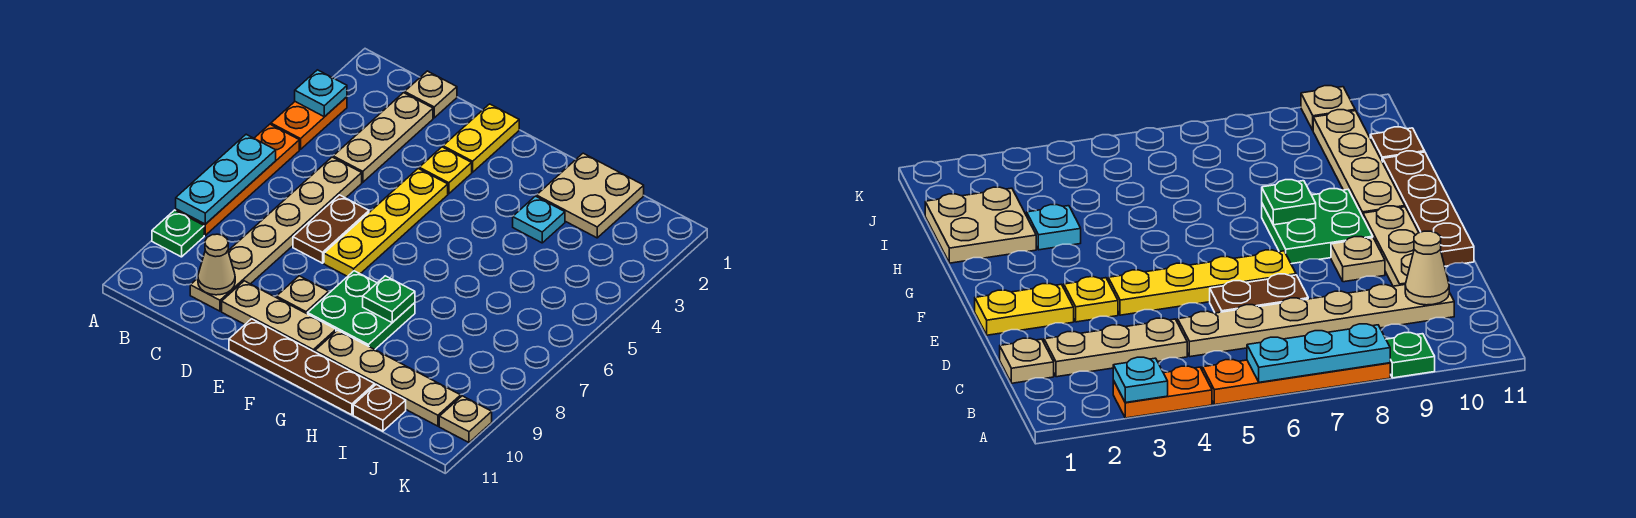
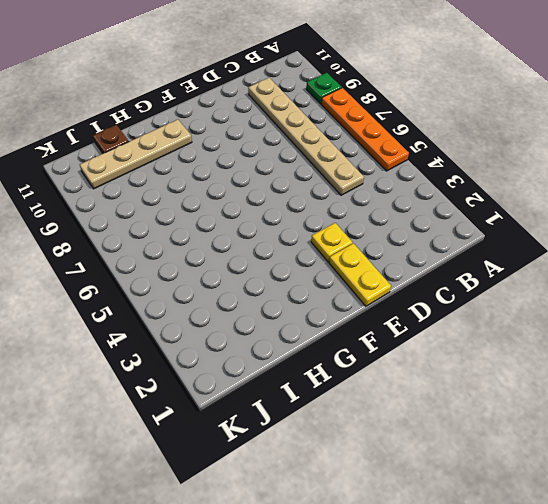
none -> orange 1x2 plate [271,97,347,149]
none -> tan 1x1 plate [405,71,457,118]
none -> tan 1x3 plate [333,93,433,182]

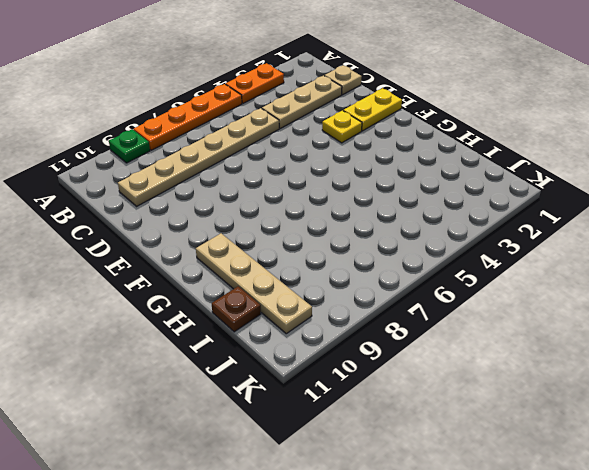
none -> brown 1x2 plate [293,195,369,263]
none -> tan 1x3 plate [222,281,336,352]
none -> yellow 1x4 plate [324,168,448,277]

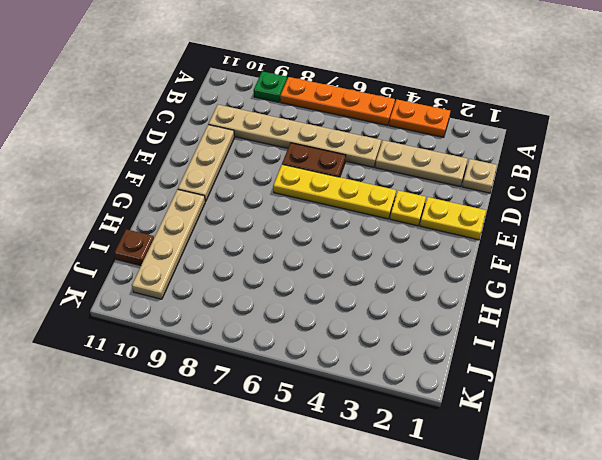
none -> tan 1x1 plate [276,276,329,314]
none -> brown 1x4 plate [229,319,375,415]
none -> green 2x2 plate [308,271,415,350]

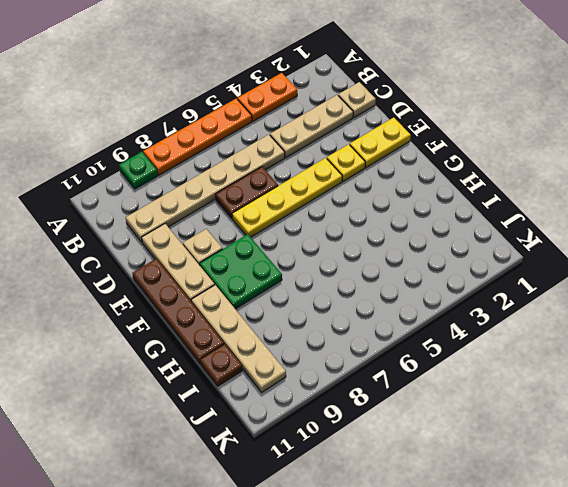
none -> tan 2x2 plate [537,153,644,238]
none -> cyan 1x1 plate [513,196,565,243]
none -> tan 1x1 plate [439,396,492,442]

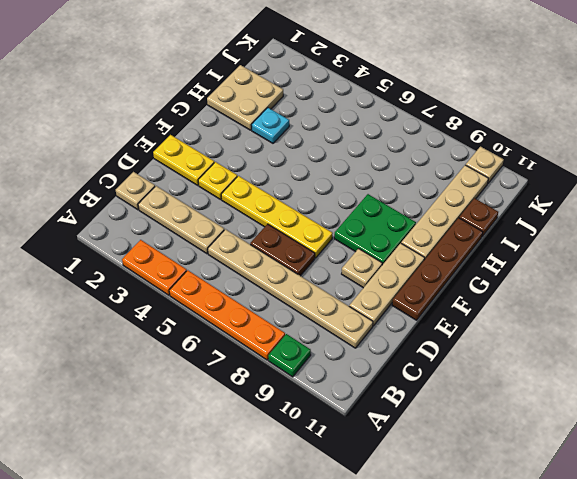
none -> cyan 1x1 plate [295,70,347,117]
none -> cyan 1x3 plate [176,134,276,224]
none -> tan 1x1 cone [198,234,235,295]

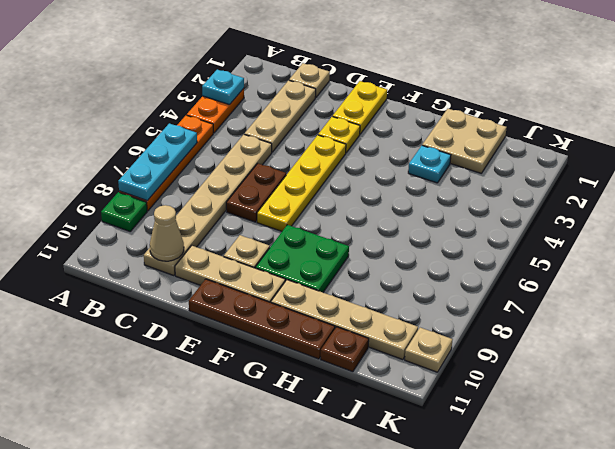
none -> green 1x1 plate [363,276,415,323]

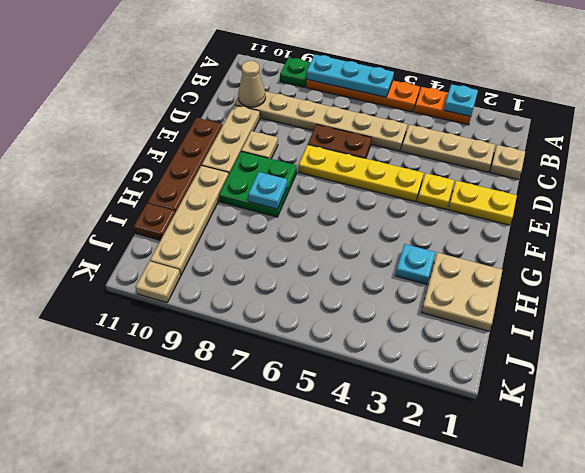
cyan 1x1 plate [248,172,287,209] -> green 1x1 plate [363,276,415,323]

